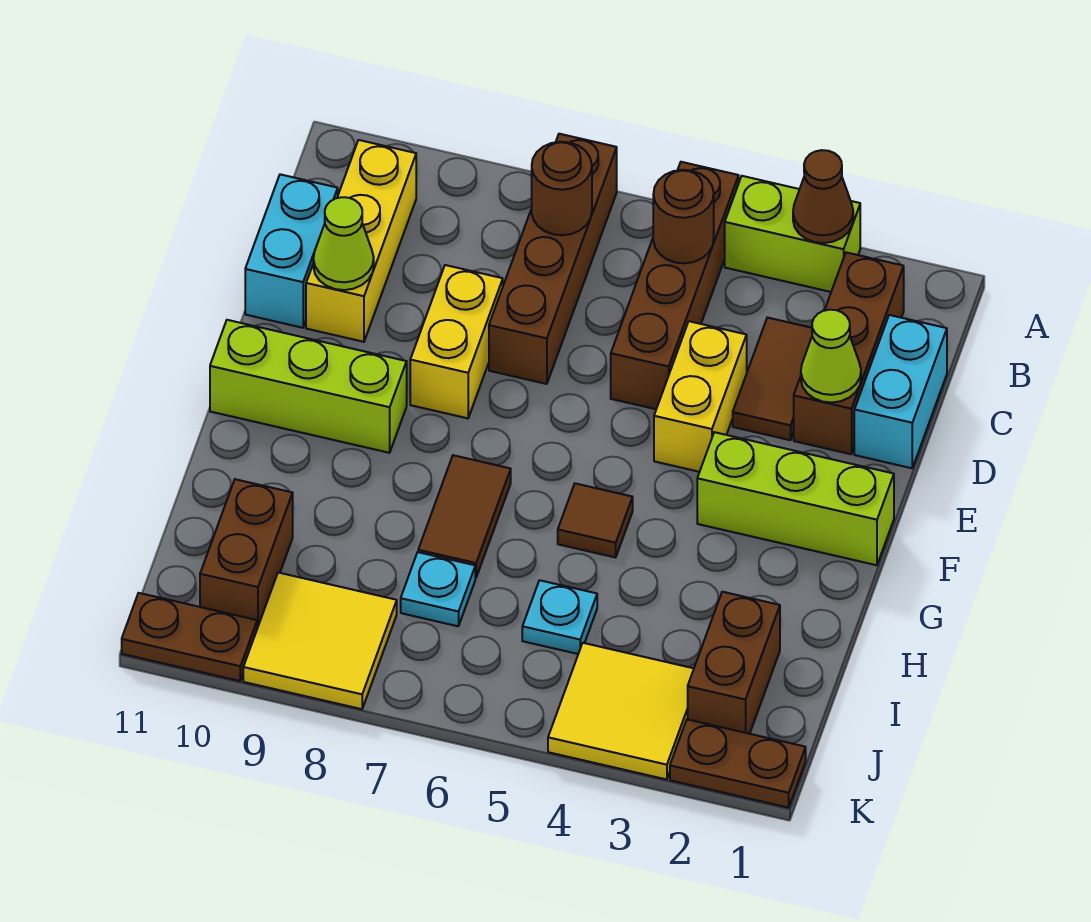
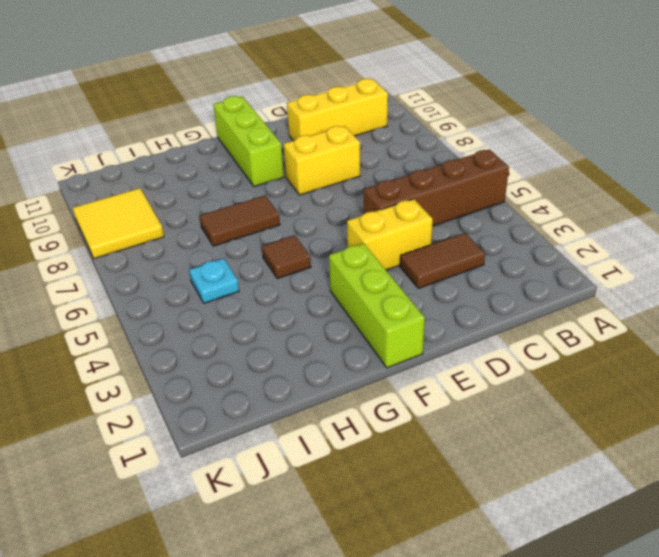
none -> lime 1x2 brick [725,176,860,292]
none -> brown 1x4 brick [489,134,617,384]
none -> brown 1x3 brick [794,252,904,454]

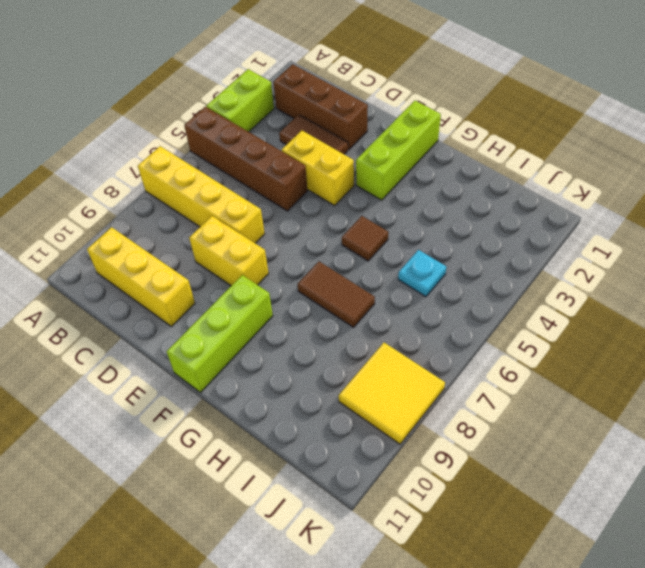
yellow 1x4 brick [138,146,265,243] -> brown 1x4 brick [489,134,617,384]
none -> cyan 1x2 brick [854,315,947,468]
none -> cyan 1x2 brick [245,174,338,328]
none -> brown 1x2 brick [688,592,780,734]

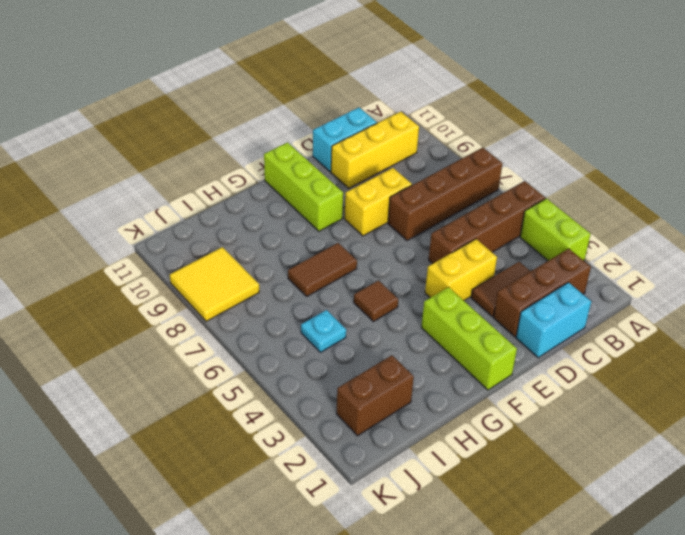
none -> cyan 1x1 plate [401,552,475,626]
none -> brown 1x2 brick [200,479,293,628]
none -> yellow 2x2 tile [548,643,694,780]

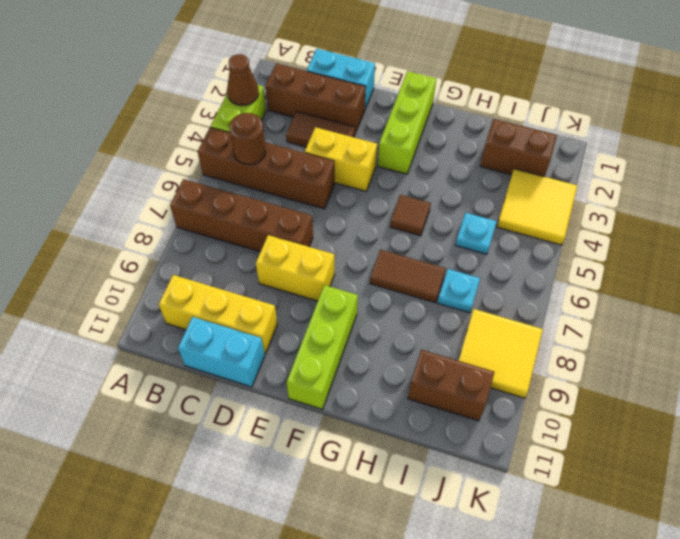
none -> brown 1x2 plate [670,719,806,808]
none -> brown 1x2 plate [122,593,257,681]
none -> brown 1x1 round brick [532,142,592,235]

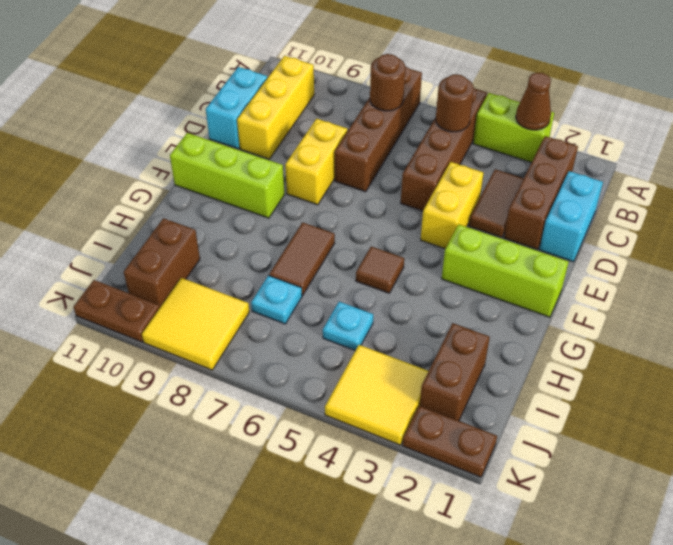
none -> lime 1x1 cone [801,310,861,402]
none -> lime 1x1 cone [313,197,374,290]

